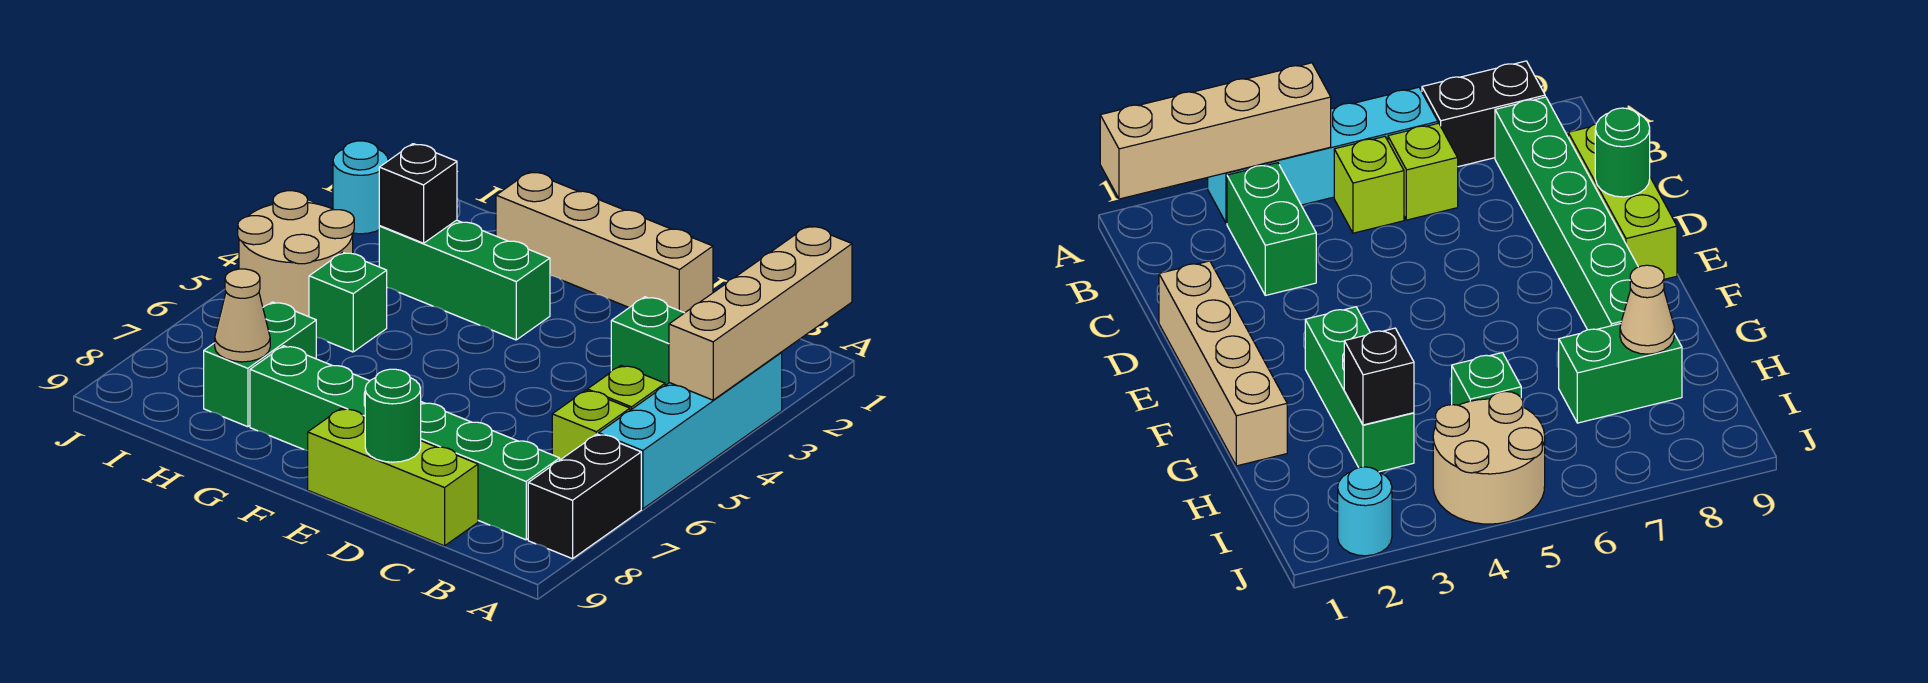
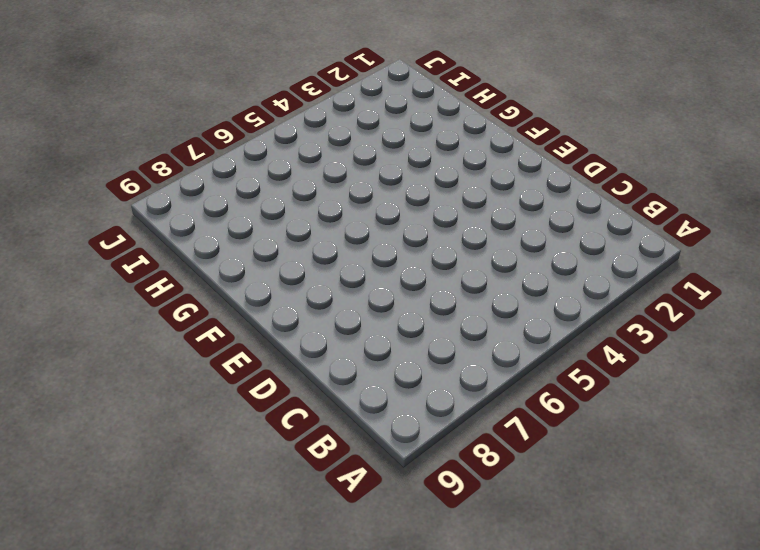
none -> cyan 1x4 brick [599,353,782,509]
none -> black 1x2 brick [528,434,641,559]
none -> green 1x2 brick [611,297,684,385]

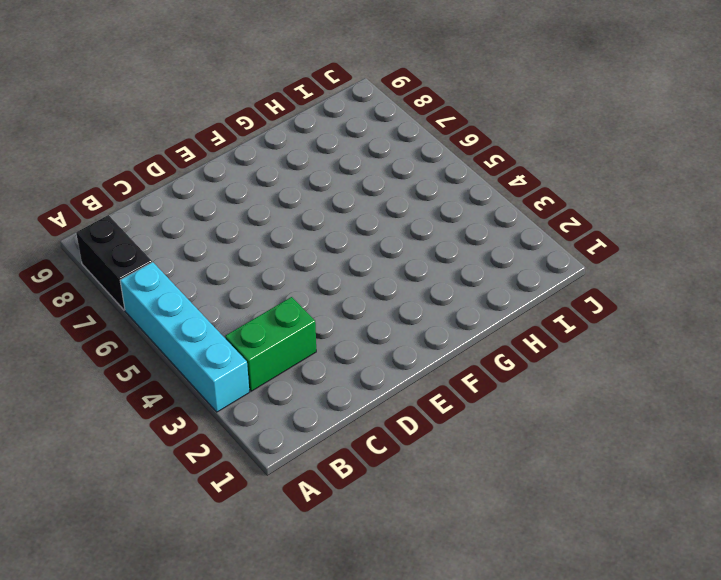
none -> lime 1x1 brick [587,366,665,410]
none -> lime 1x1 brick [552,390,630,460]
none -> green 1x6 brick [250,346,560,540]

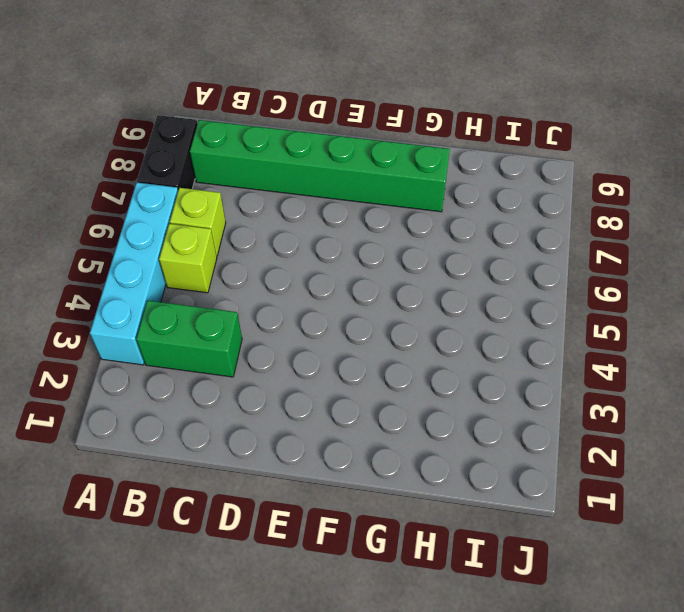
none -> lime 1x3 brick [308,408,478,546]
none -> tan 1x4 brick [496,172,713,313]
none -> green 1x3 brick [379,220,550,340]

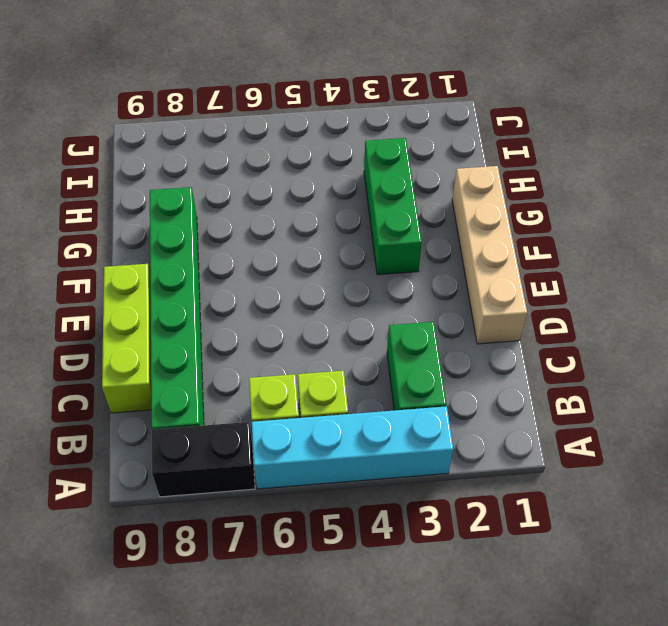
none -> green 1x1 brick [309,252,387,352]
none -> green 1x2 brick [204,302,316,427]
none -> tan 2x2 round brick [238,191,354,317]

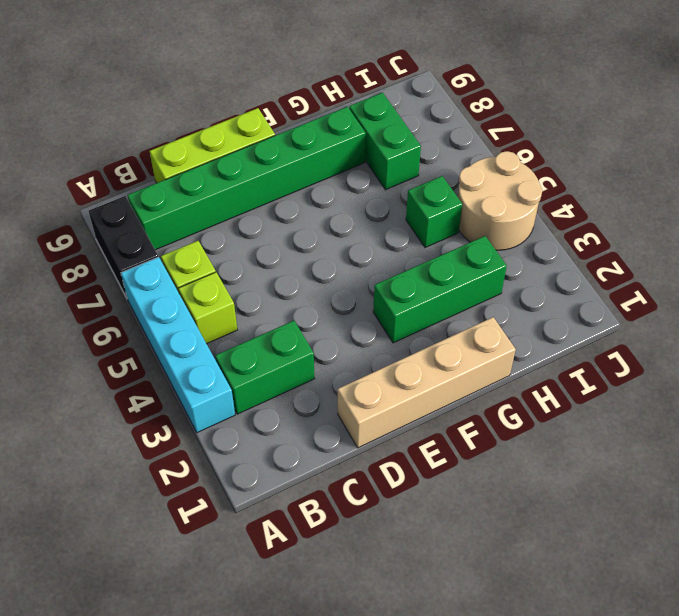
none -> cyan 1x1 round brick [333,141,388,234]
none -> tan 1x4 brick [669,226,852,400]
none -> green 1x1 round brick [365,369,421,462]

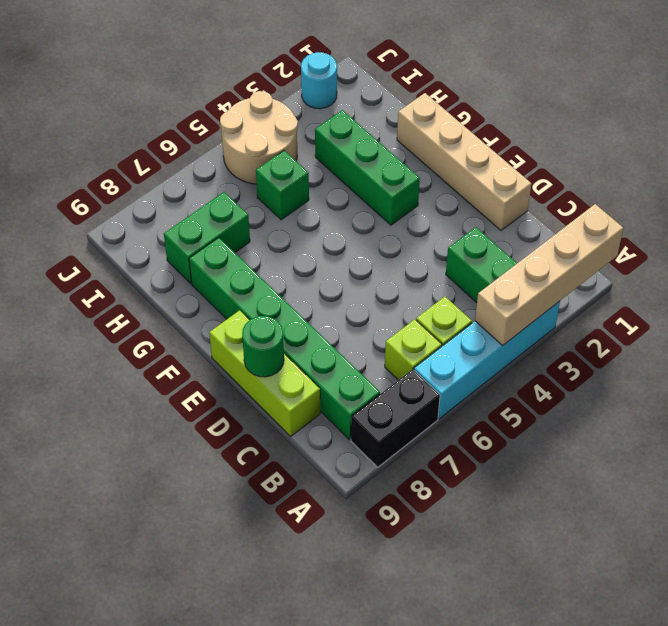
none -> black 1x1 brick [379,144,457,243]
none -> tan 1x1 cone [215,269,270,362]

